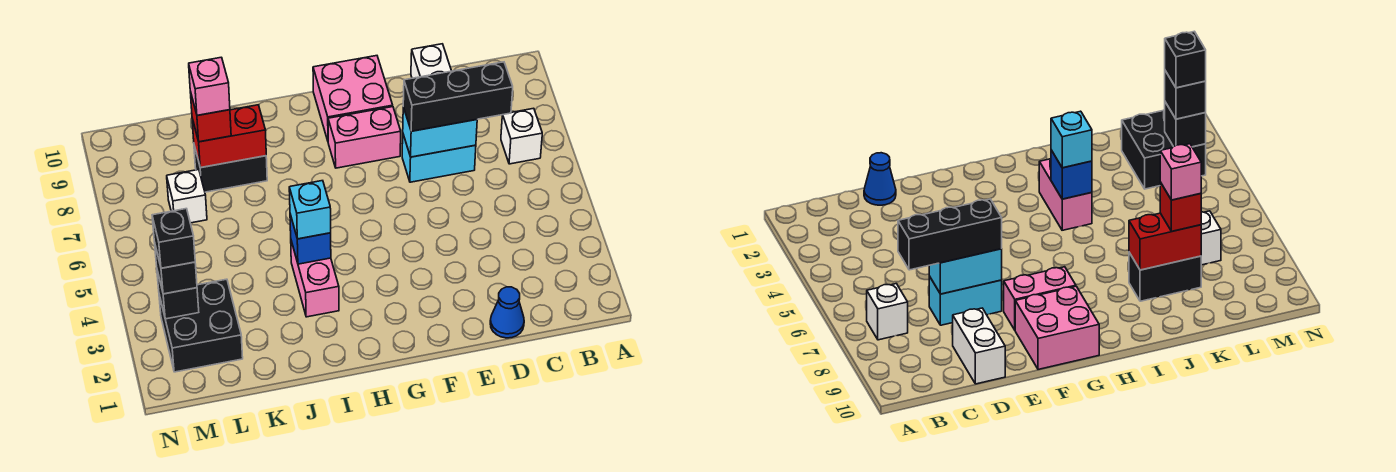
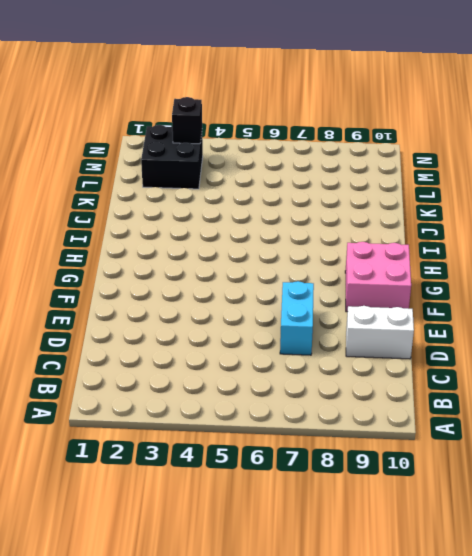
none -> white 1x1 brick [501,108,542,164]
none -> blue 1x1 cone [490,287,524,338]
none -> pink 1x2 brick [328,107,401,168]

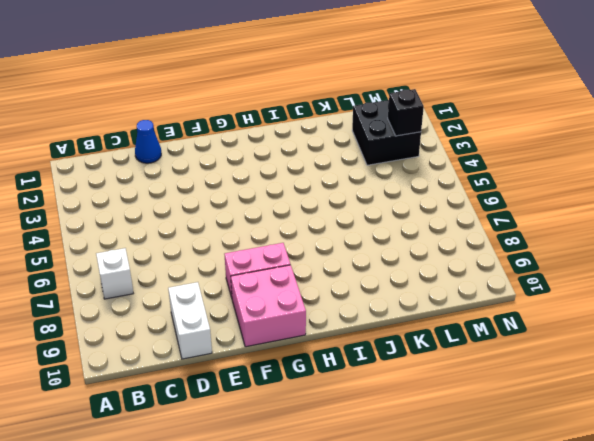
none -> cyan 1x2 brick [402,135,476,182]
none -> pink 1x2 brick [291,241,339,317]
none -> black 1x2 brick [194,145,267,192]

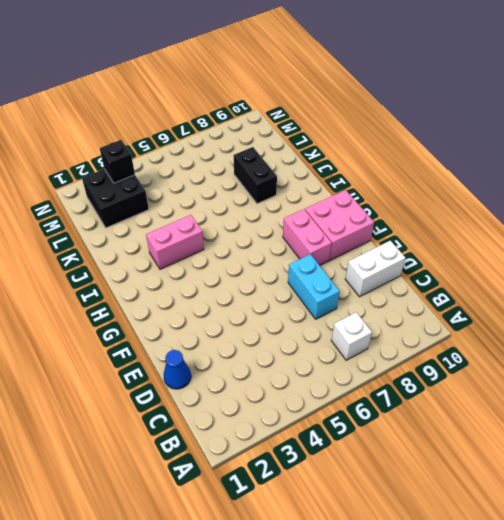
none -> white 1x1 brick [167,170,207,223]
none -> cyan 1x2 brick [403,107,477,157]
none -> blue 1x1 brick [290,214,331,264]

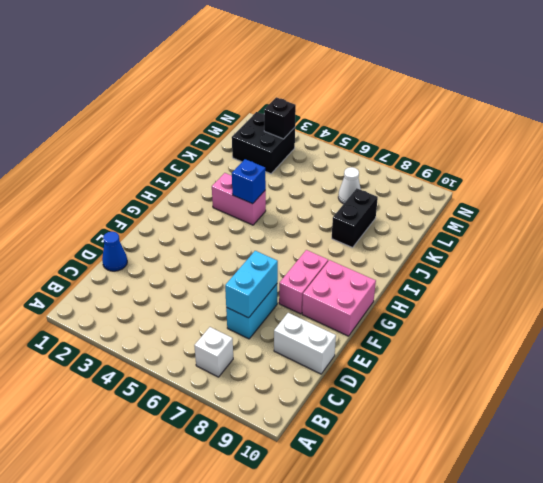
white 1x1 cone [338,167,361,204] -> white 1x1 brick [167,170,207,223]
none -> red 1x2 brick [192,105,266,168]
none -> black 1x3 brick [403,62,513,131]
none -> cyan 1x1 brick [289,181,331,239]

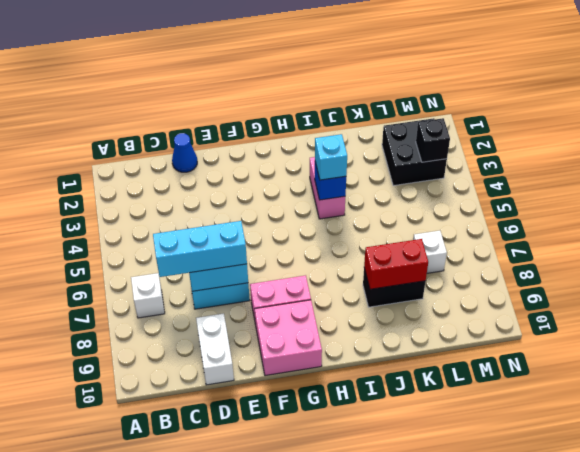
cyan 1x3 brick [153,221,247,277] -> black 1x3 brick [403,62,513,131]
none -> red 1x1 brick [190,91,231,142]
none -> black 1x1 brick [155,246,197,294]
none -> pink 1x1 brick [189,57,230,115]

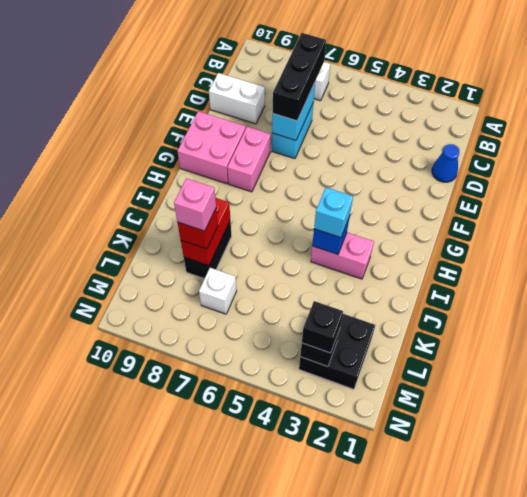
none -> black 1x1 brick [152,209,195,268]

